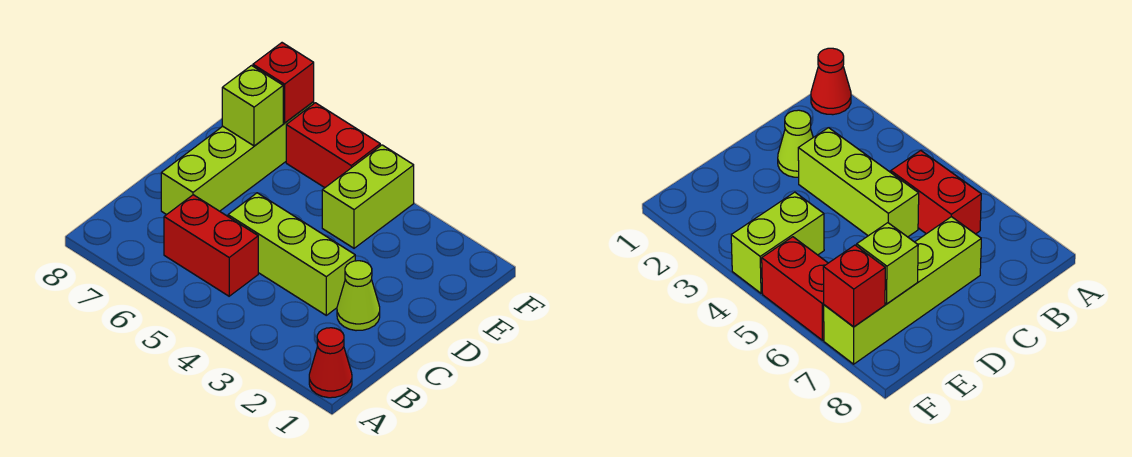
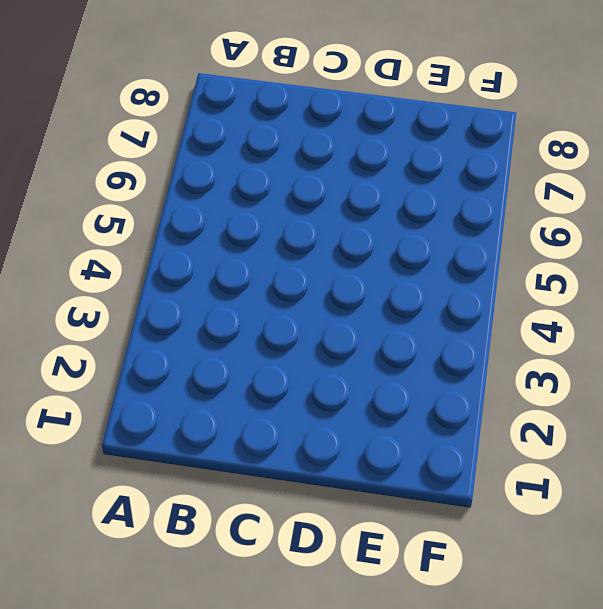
none -> red 1x1 cone [309,328,352,398]
none -> red 1x2 brick [164,195,258,296]

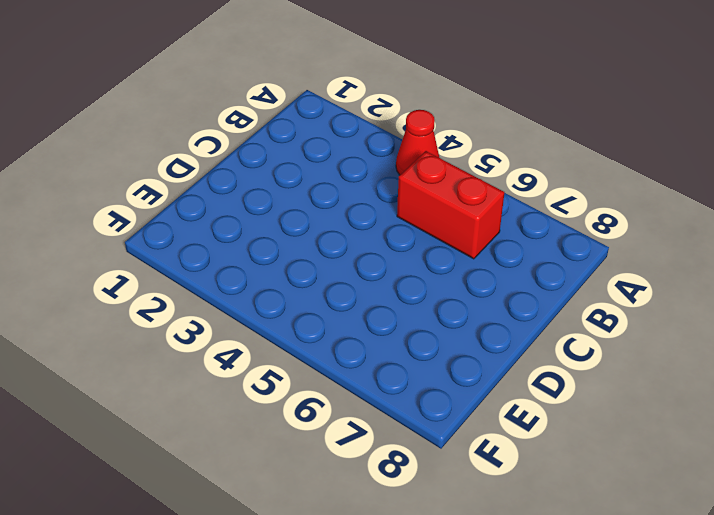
red 1x1 cone [396,110,439,175] -> red 1x1 cone moved to [309,328,352,398]
none -> lime 1x1 cone [337,261,380,331]
none -> lime 1x3 brick [228,193,355,315]

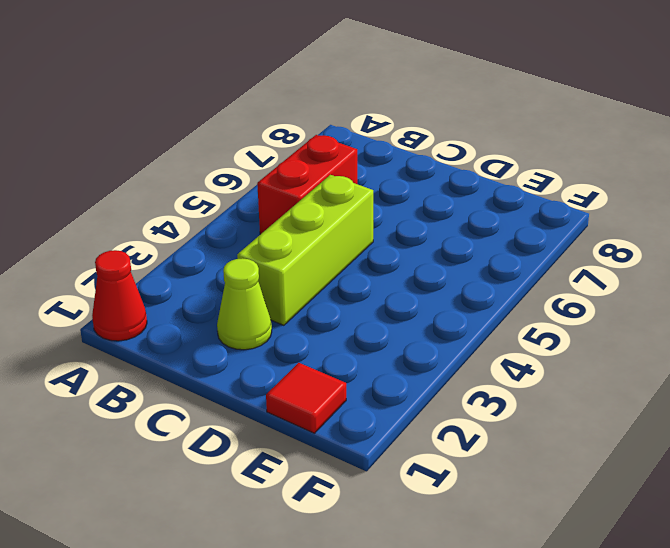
red 1x1 tile [266,363,346,433] -> none
none -> lime 1x4 brick [161,102,314,215]
none -> lime 1x2 brick [322,145,414,248]

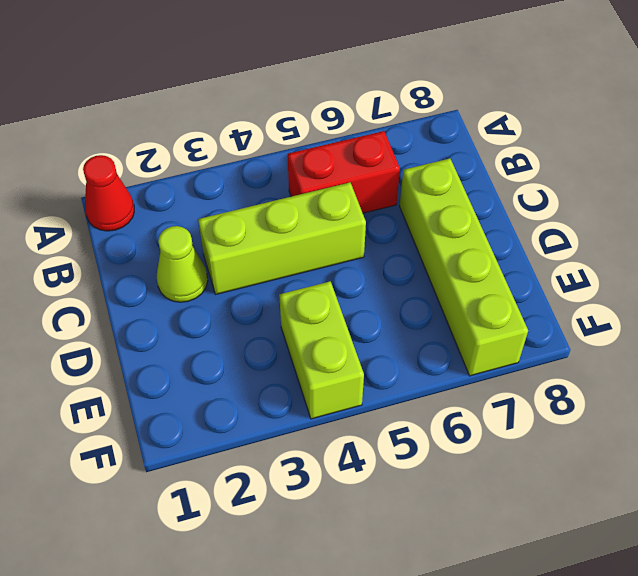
none -> red 1x2 brick [286,103,380,188]
none -> lime 1x1 brick [222,66,283,146]

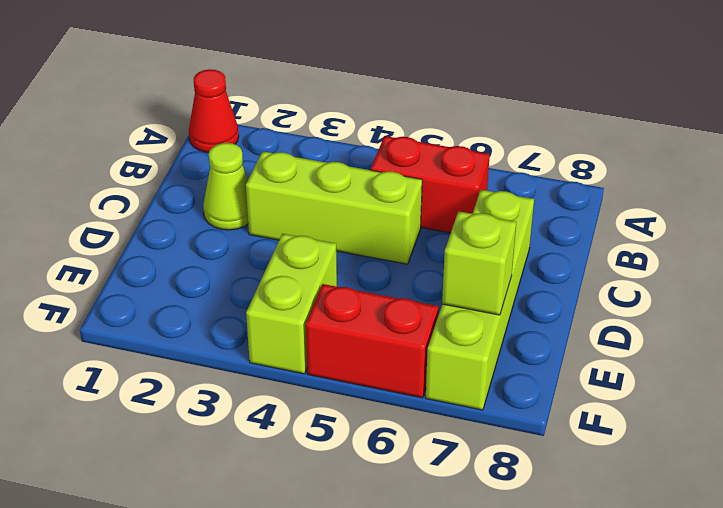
none -> red 1x1 brick [253,43,314,123]

